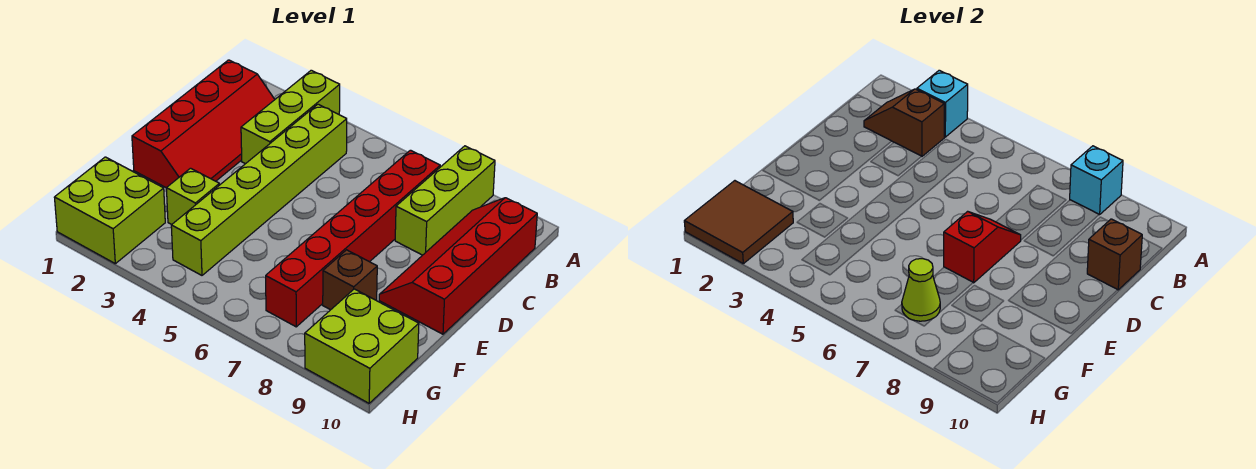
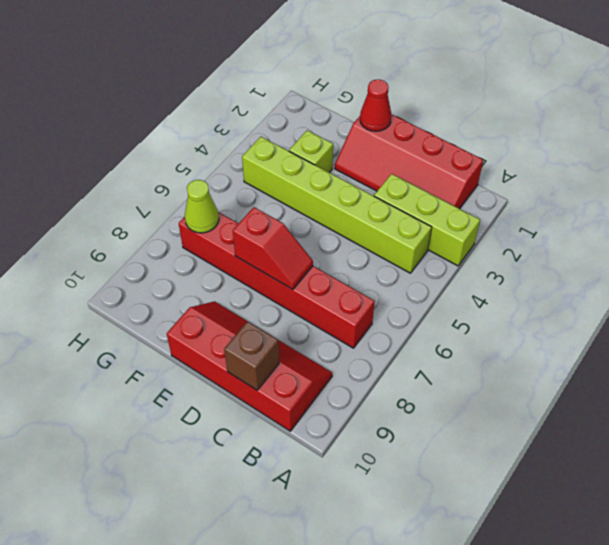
red 1x1 cone [360,79,392,131] -> none
none -> lime 1x3 brick [395,146,495,255]
none -> brown 1x1 brick [323,250,377,310]
none -> lime 2x2 brick [54,157,165,264]

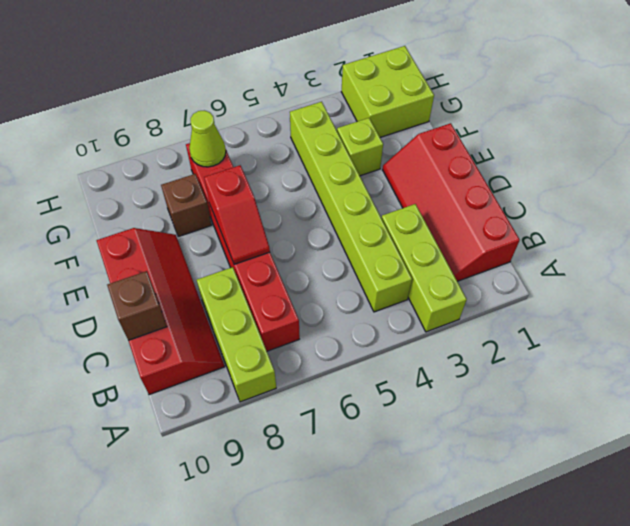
none -> lime 2x2 brick [305,289,419,403]
none -> cyan 1x1 brick [917,70,968,137]
none -> cyan 1x1 brick [1070,146,1123,215]

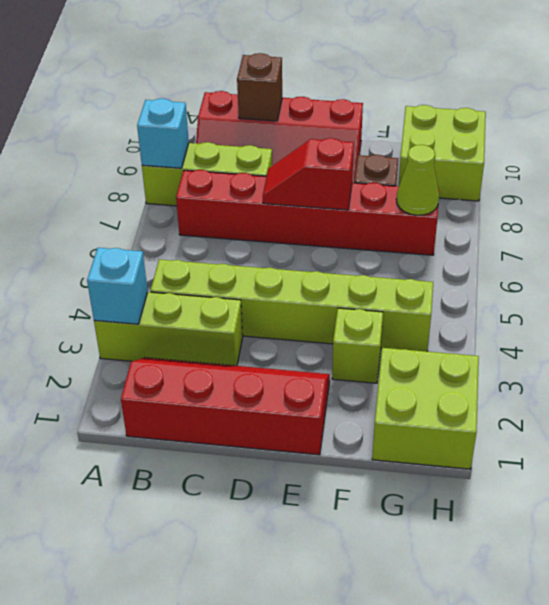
none -> brown 1x2 slope [864,89,944,156]
none -> brown 2x2 tile [684,181,793,264]

